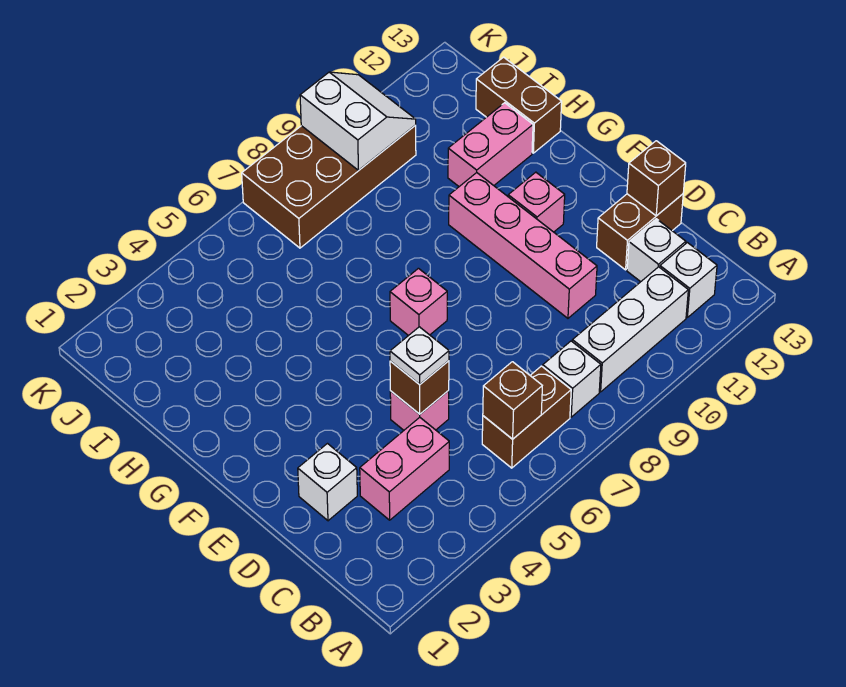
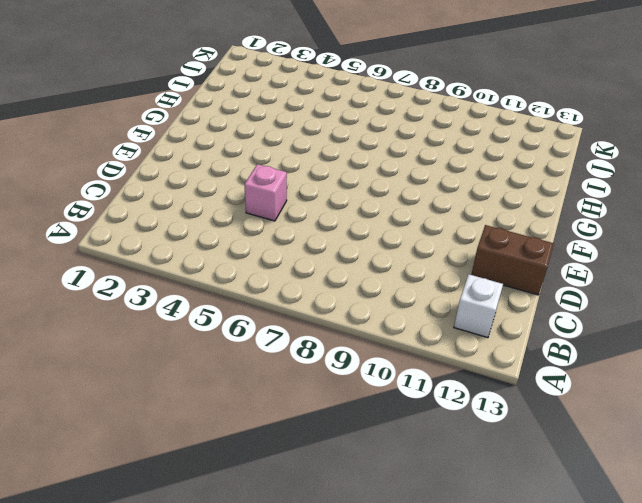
none -> brown 1x2 brick [482,366,571,468]
none -> white 1x1 brick [543,341,601,417]
none -> white 1x3 brick [572,267,688,392]

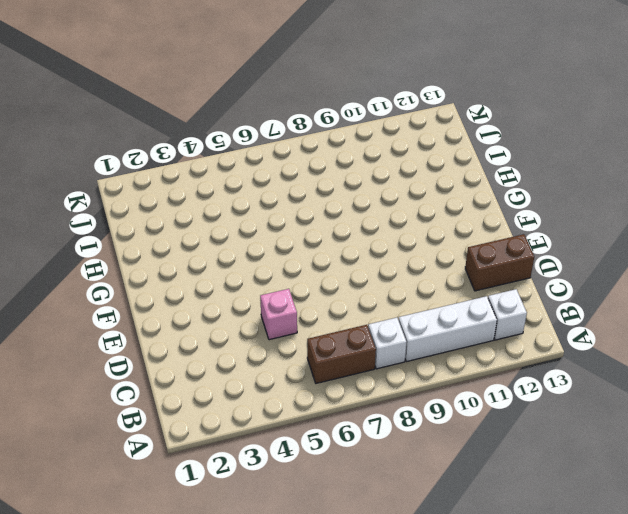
none -> pink 1x2 brick [360,417,449,520]
none -> white 1x1 brick [627,219,686,282]
none -> white 1x1 brick [298,444,357,521]

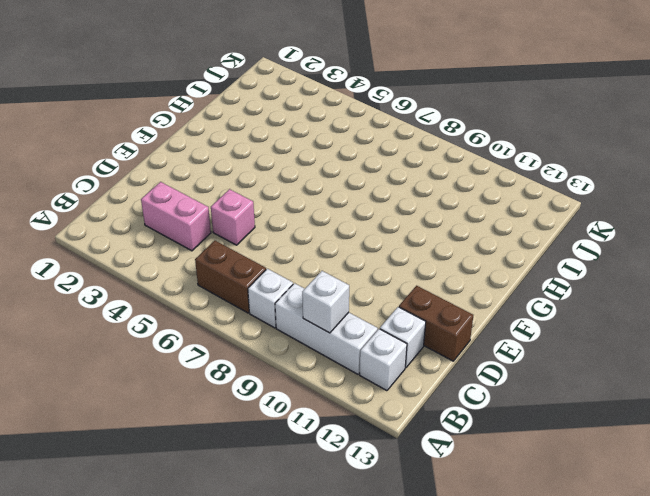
white 1x1 brick [302,271,349,333] -> white 1x1 brick moved to [298,444,357,521]
none -> pink 1x4 brick [449,173,597,318]
none -> pink 1x1 brick [390,268,447,336]
none -> pink 1x1 brick [508,172,565,232]

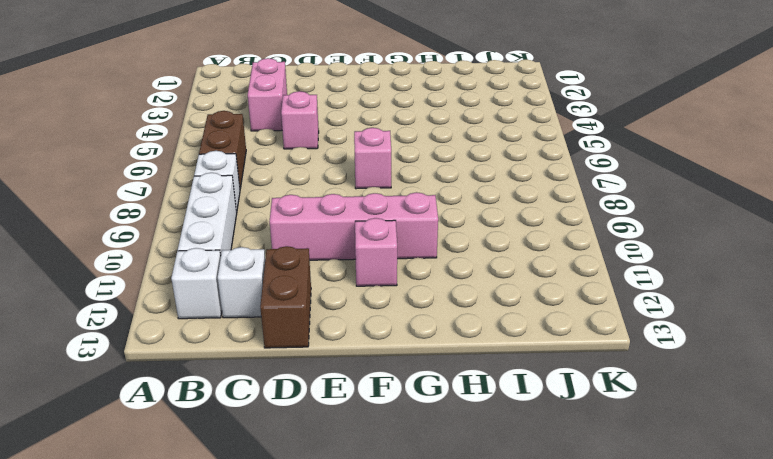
none -> white 1x1 brick [298,444,357,521]
none -> pink 1x2 brick [448,103,533,186]
none -> brown 1x2 brick [476,57,562,153]

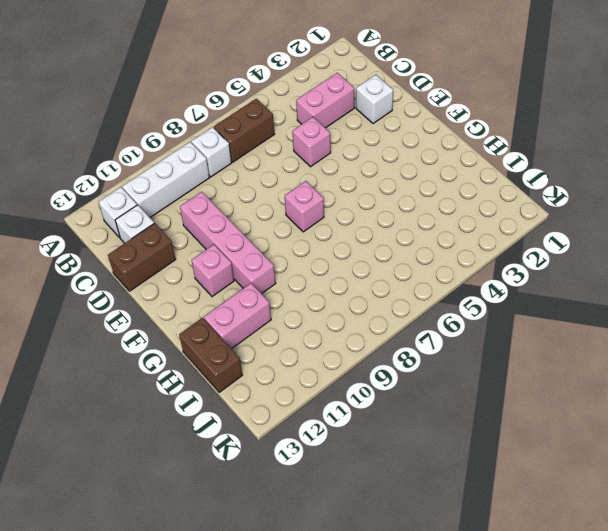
none -> brown 2x4 brick [242,125,416,248]
none -> brown 1x1 brick [483,362,542,439]
none -> brown 1x1 brick [390,361,449,414]

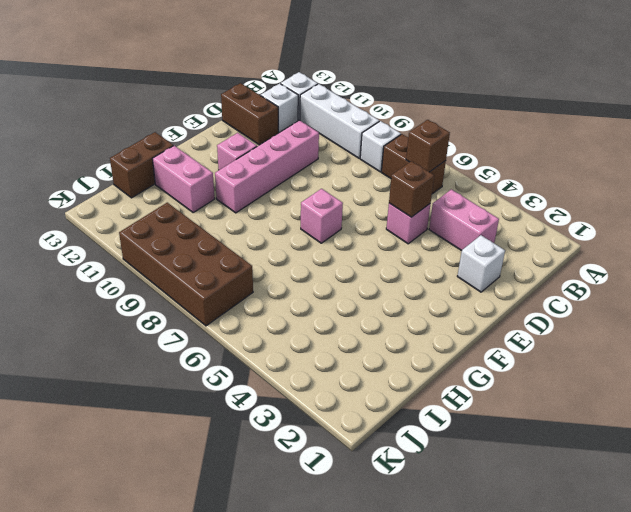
none -> brown 1x1 brick [627,141,686,216]
none -> white 2x2 slope [300,72,416,170]
none -> white 1x1 plate [390,327,449,385]

